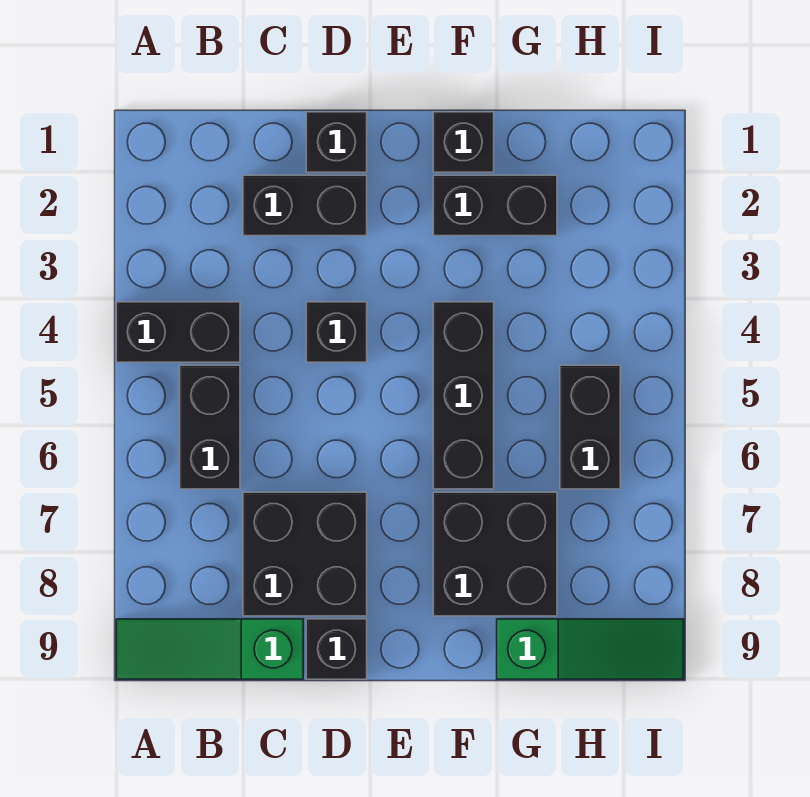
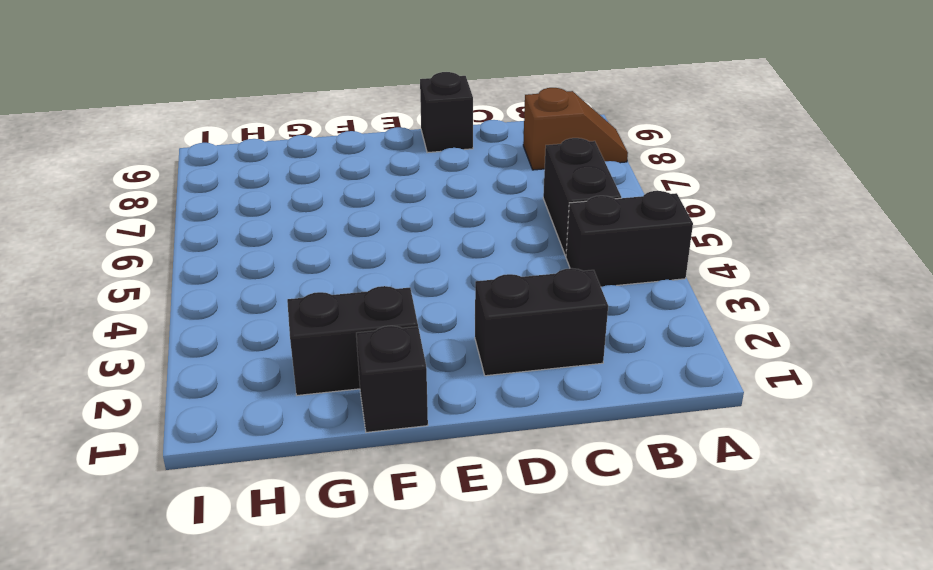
brown 1x2 slope [523,88,628,170] -> none
none -> green 1x3 slope [116,619,303,679]
none -> black 2x2 brick [243,492,367,616]
none -> black 1x1 brick [306,112,367,172]

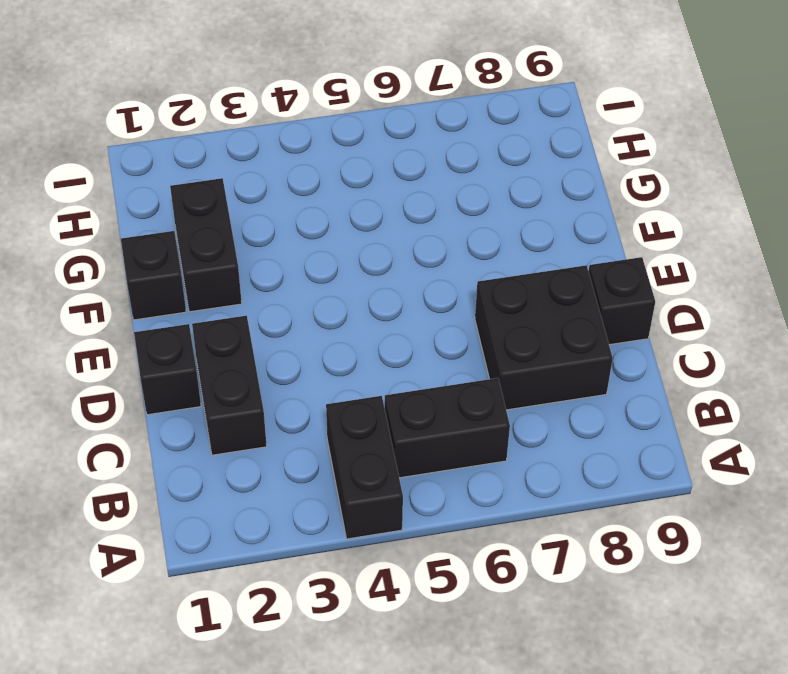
none -> green 1x3 slope [116,619,303,679]
none -> black 1x1 brick [306,302,367,362]
none -> black 1x3 brick [433,302,494,489]

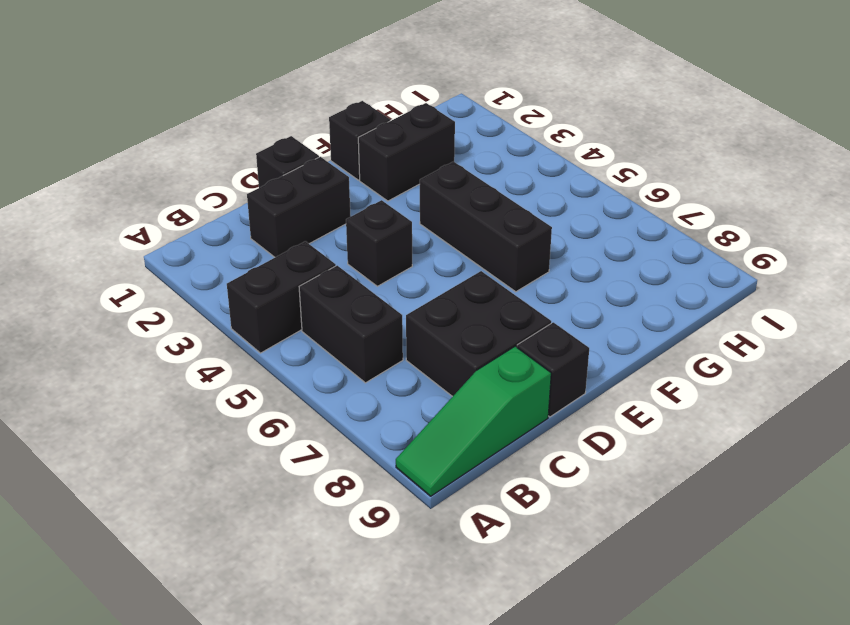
none -> black 2x2 brick [433,492,557,616]
none -> green 1x3 slope [497,619,684,679]
none -> black 1x2 brick [560,365,620,489]

